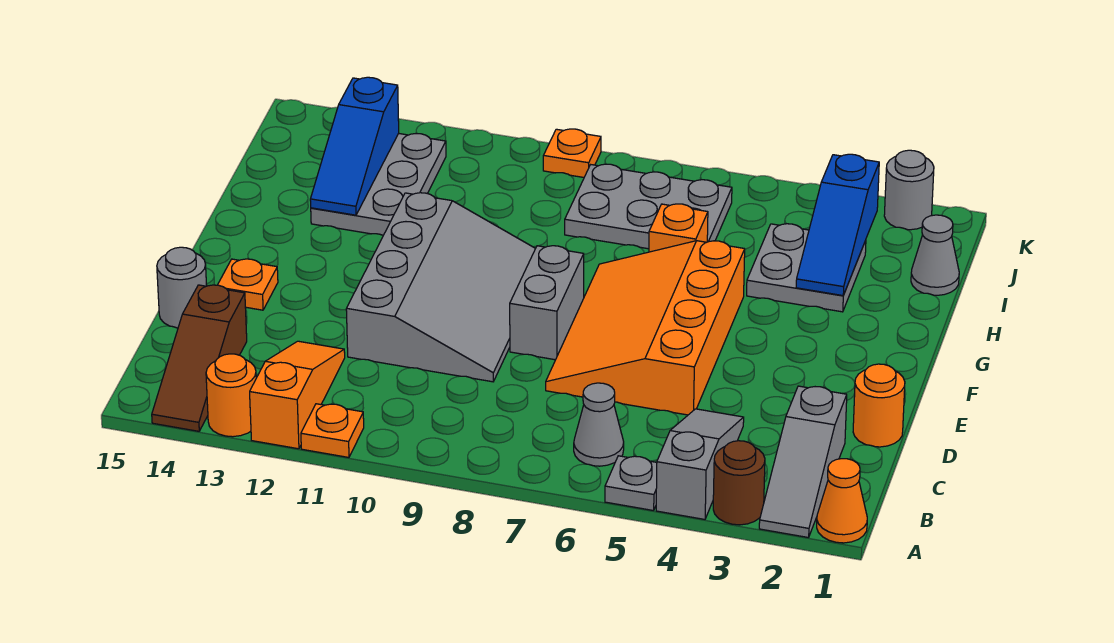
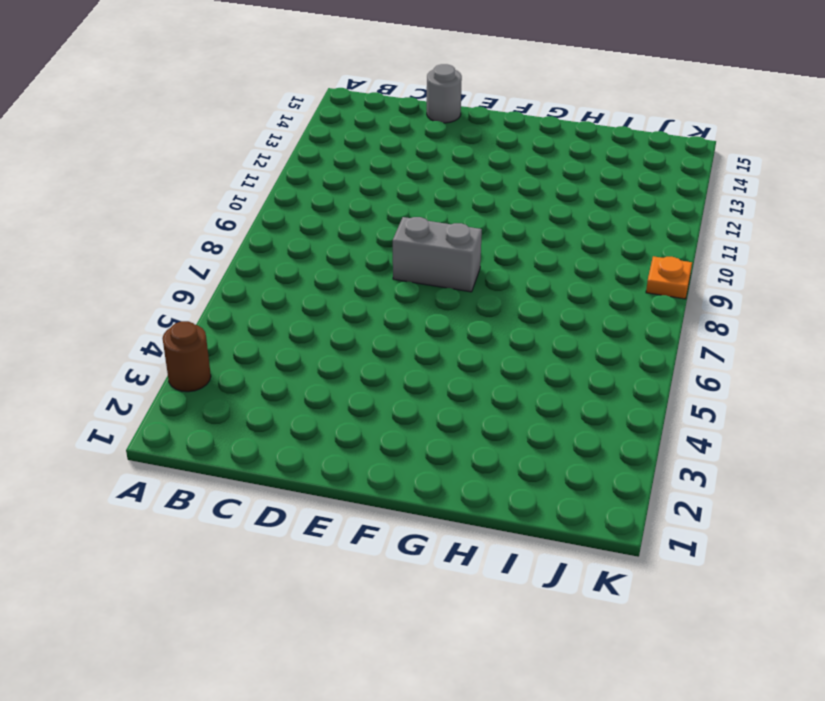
none -> orange 1x1 cone [817,459,867,543]
none -> grey 1x3 slope [759,386,847,538]
none -> grey 1x3 slope [656,409,744,519]

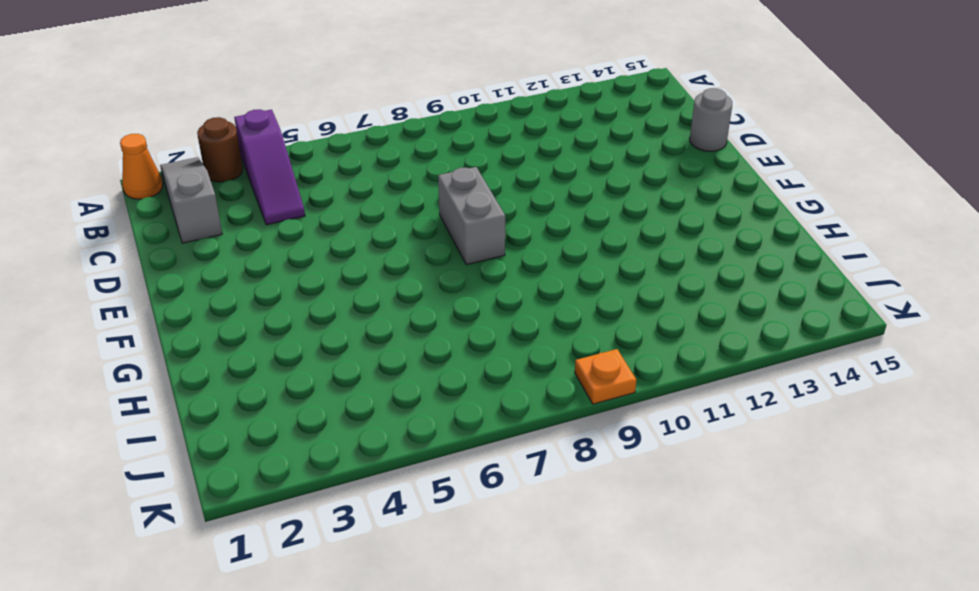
purple 1x3 slope [234,109,305,225] -> grey 1x3 slope [656,409,744,519]
none -> grey 1x1 plate [605,456,657,511]
none -> orange 1x1 plate [301,404,364,457]
none -> orange 1x3 slope [250,341,345,449]

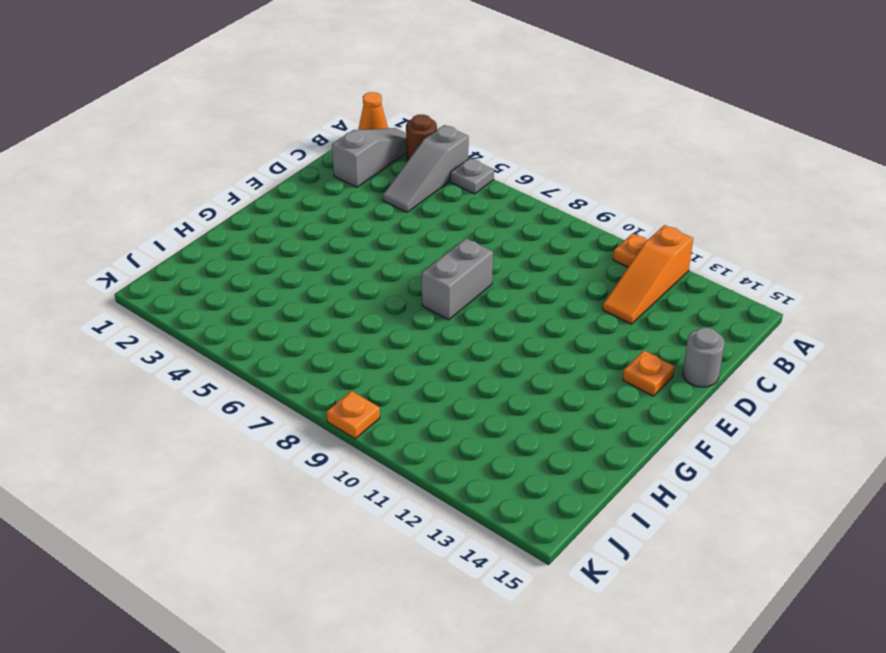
none -> orange 1x1 round brick [206,354,256,437]
none -> brown 1x3 slope [152,285,247,431]
none -> grey 1x1 cone [574,383,624,466]

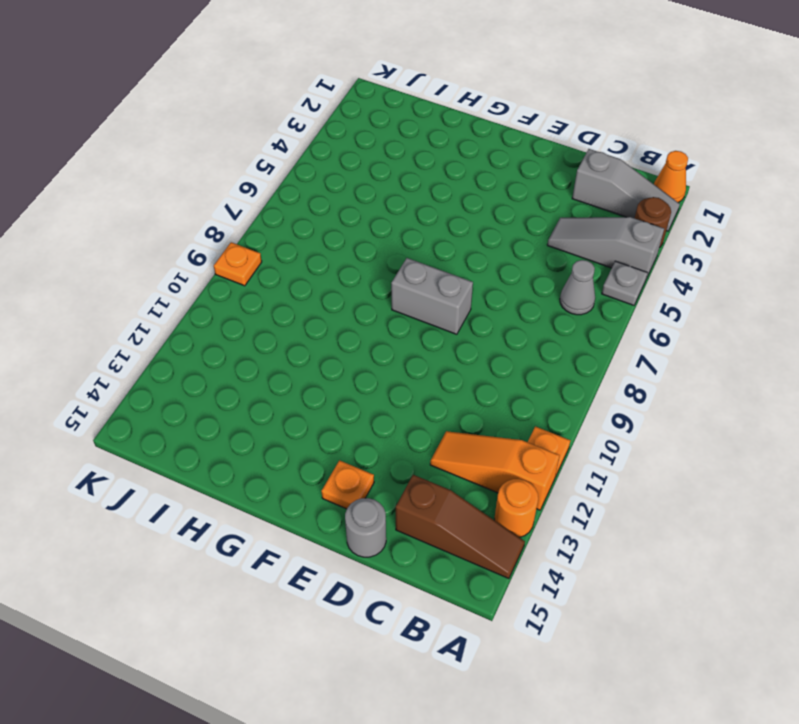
none -> orange 1x1 round brick [853,364,905,447]
none -> orange 3x4 slope [546,241,745,415]
none -> grey 3x4 slope [346,193,535,382]

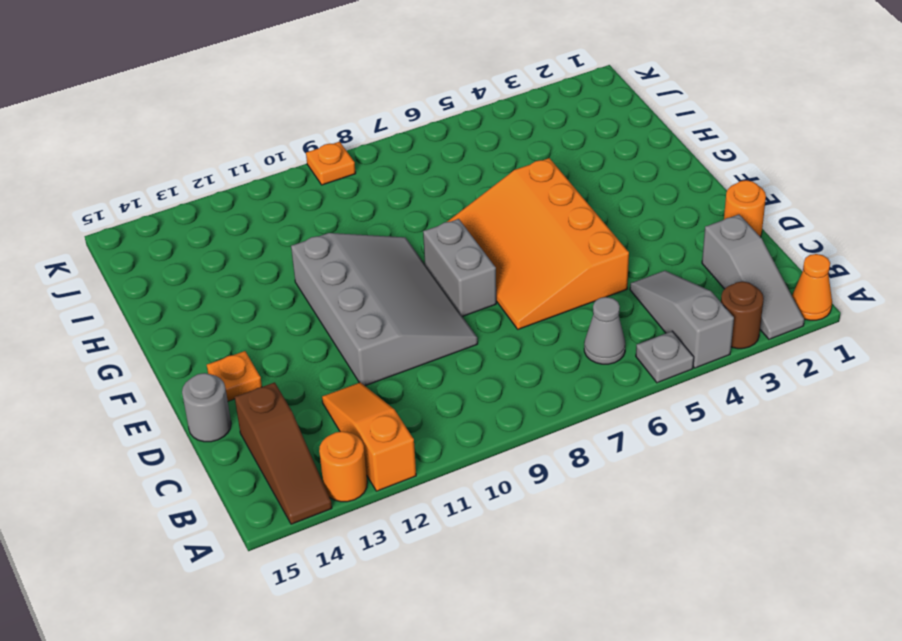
none -> orange 1x1 plate [301,404,364,457]
none -> grey 2x2 plate [747,224,866,312]
none -> orange 1x1 brick [649,204,708,252]

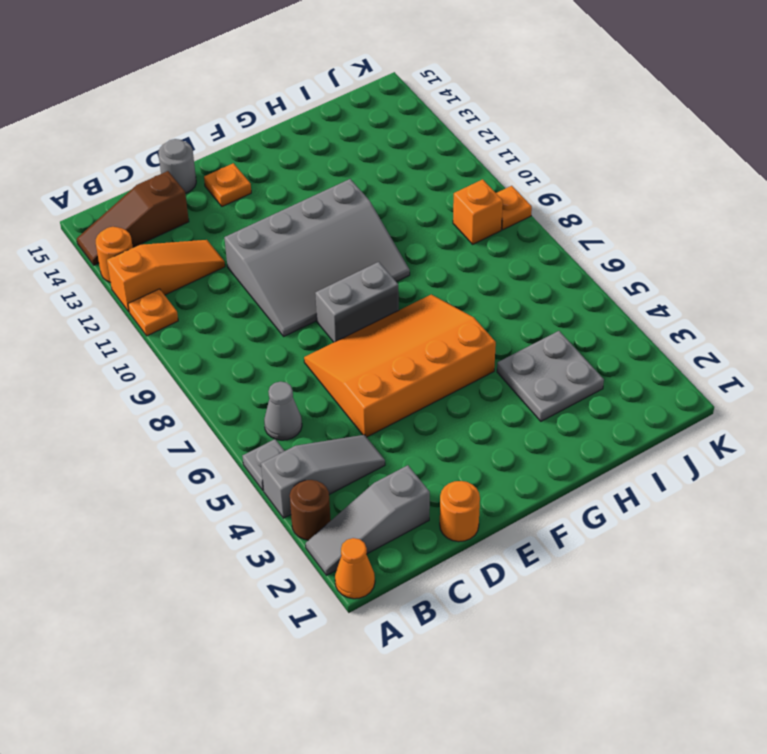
orange 1x1 brick [453,179,503,244] -> orange 1x1 brick moved to [649,204,708,252]
none -> grey 2x3 plate [311,133,446,235]
none -> grey 1x1 cone [911,215,959,295]
none -> grey 2x3 plate [565,164,732,249]

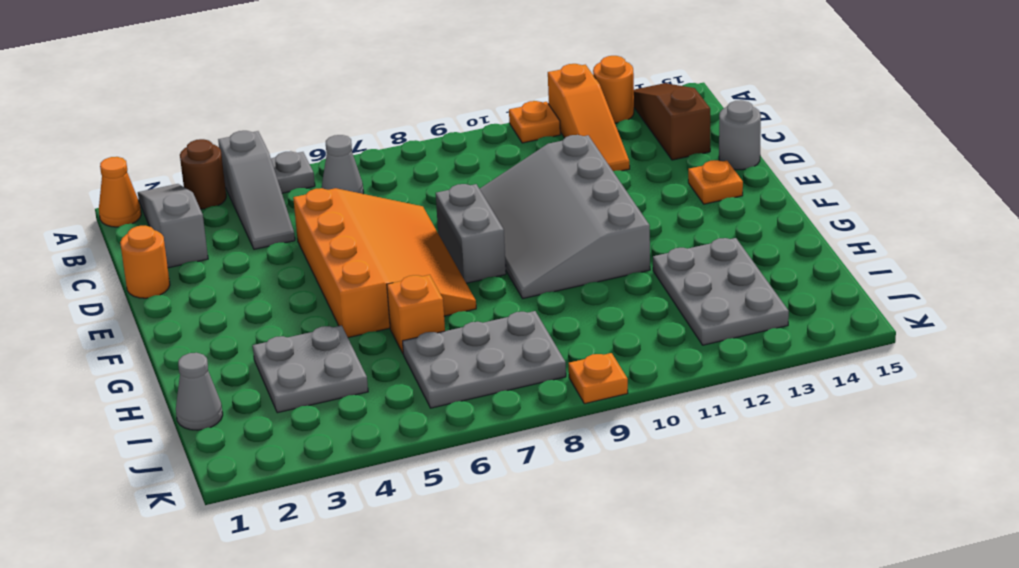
none -> grey 1x1 round brick [884,150,934,230]
none -> blue 1x3 slope [796,154,879,296]
none -> blue 1x3 slope [310,77,399,215]

